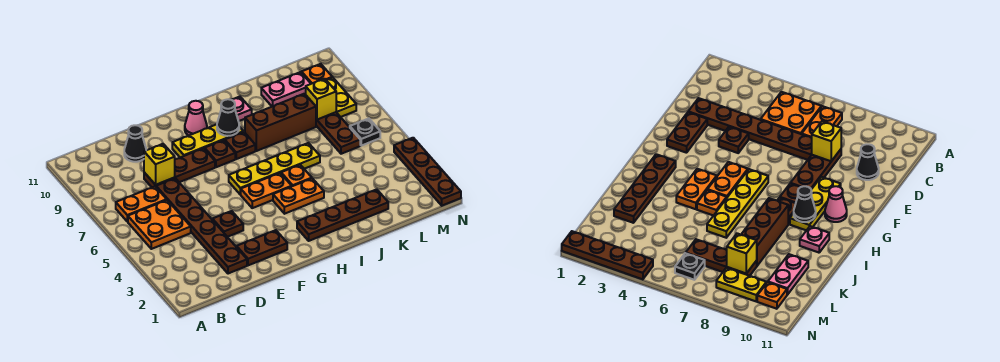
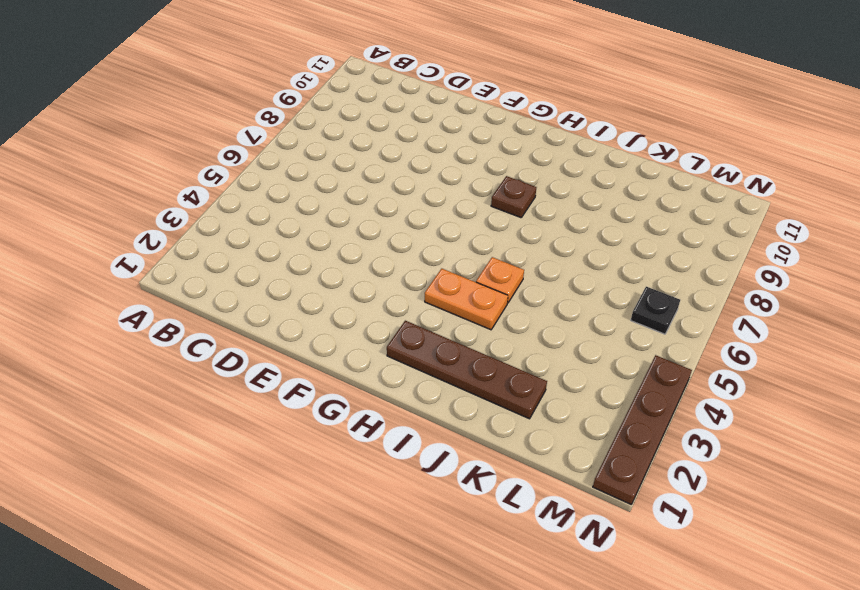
none -> orange 2x2 plate [128,200,191,249]
none -> orange 1x2 plate [116,186,167,222]
none -> brown 1x6 plate [156,178,247,274]

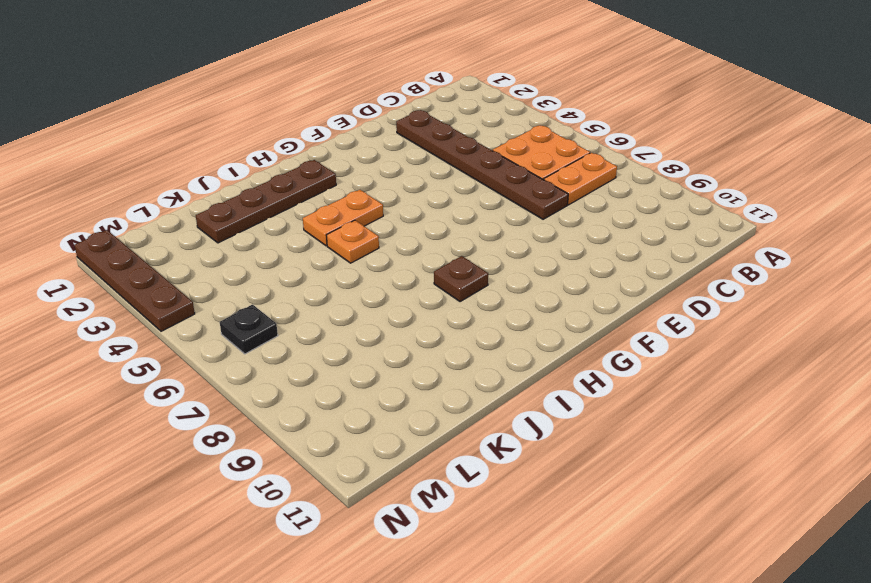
none -> brown 1x3 plate [144,148,215,187]
none -> black 1x1 cone [124,125,146,162]
none -> brown 1x2 plate [237,230,287,265]

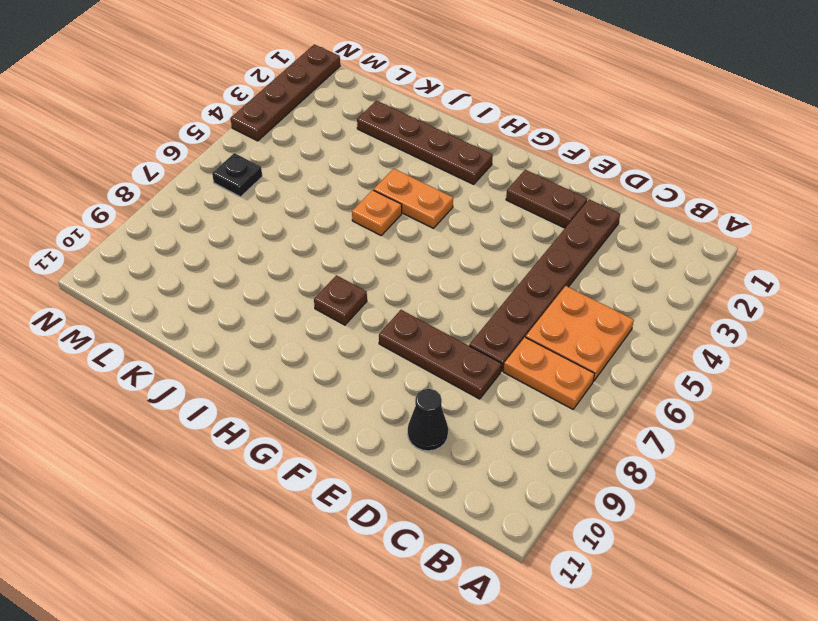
none -> brown 1x1 plate [212,211,243,237]
none -> yellow 1x3 plate [172,124,243,157]
none -> orange 1x2 plate [240,173,292,208]

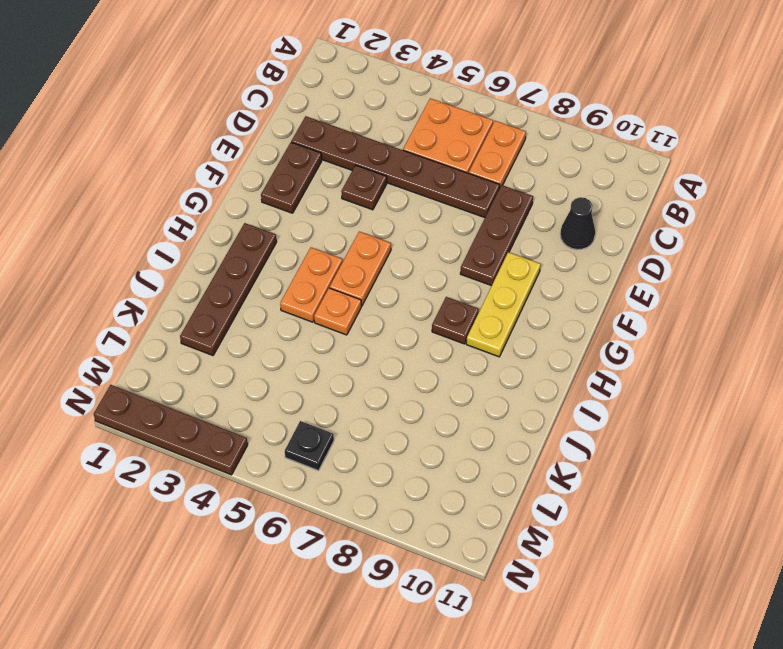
none -> yellow 1x4 plate [229,143,320,194]
none -> brown 1x1 plate [205,140,235,167]
none -> pink 1x1 cone [185,101,207,136]

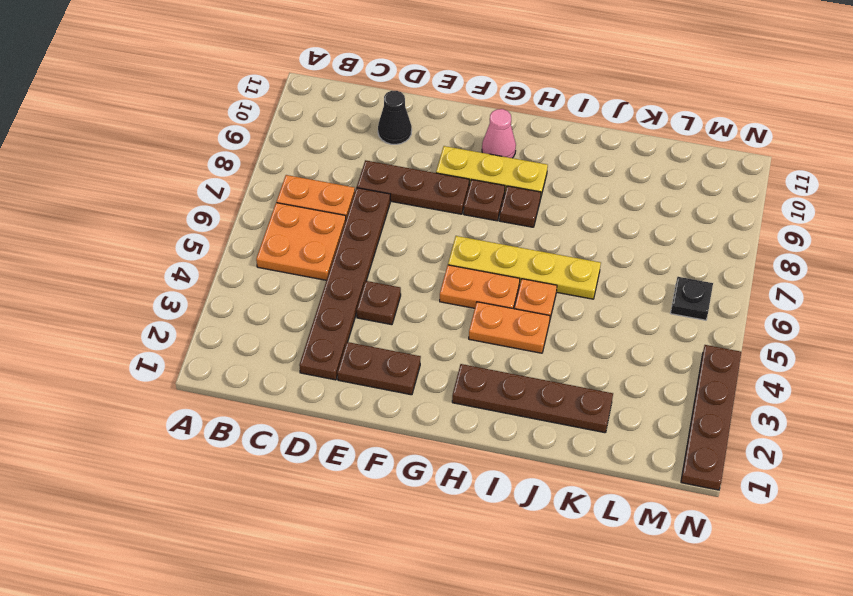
none -> brown 1x3 brick [245,94,316,151]
none -> pink 1x1 plate [232,97,252,121]
none -> pink 1x2 plate [261,72,311,106]

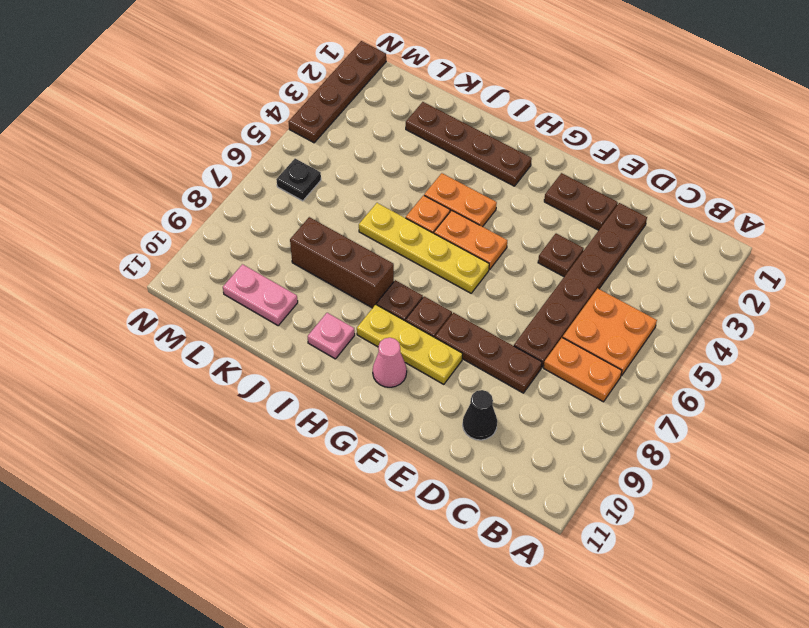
none -> brown 1x3 plate [316,112,360,154]
none -> yellow 1x2 plate [327,77,356,117]
none -> orange 1x1 plate [302,64,332,84]

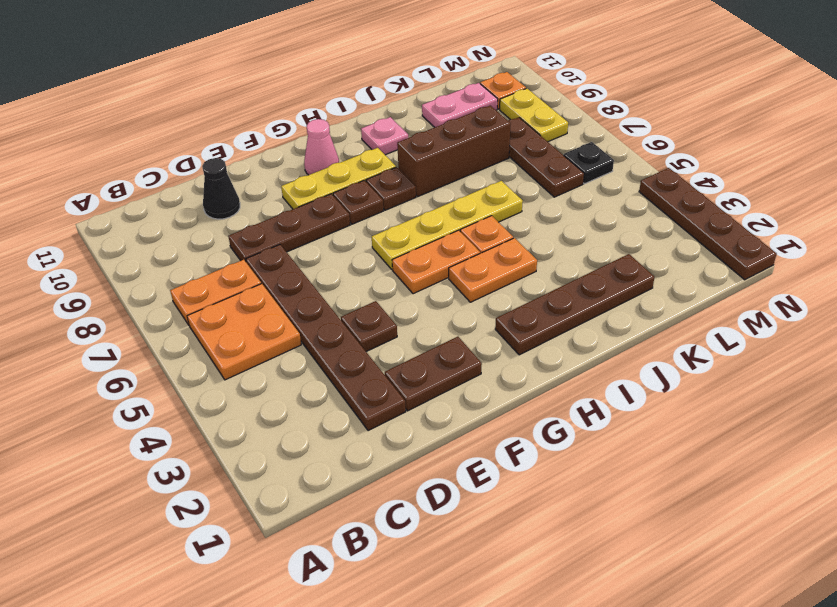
none -> yellow 1x1 brick [144,144,175,185]
none -> black 1x1 cone [217,99,239,136]
none -> yellow 1x1 brick [305,79,336,120]

